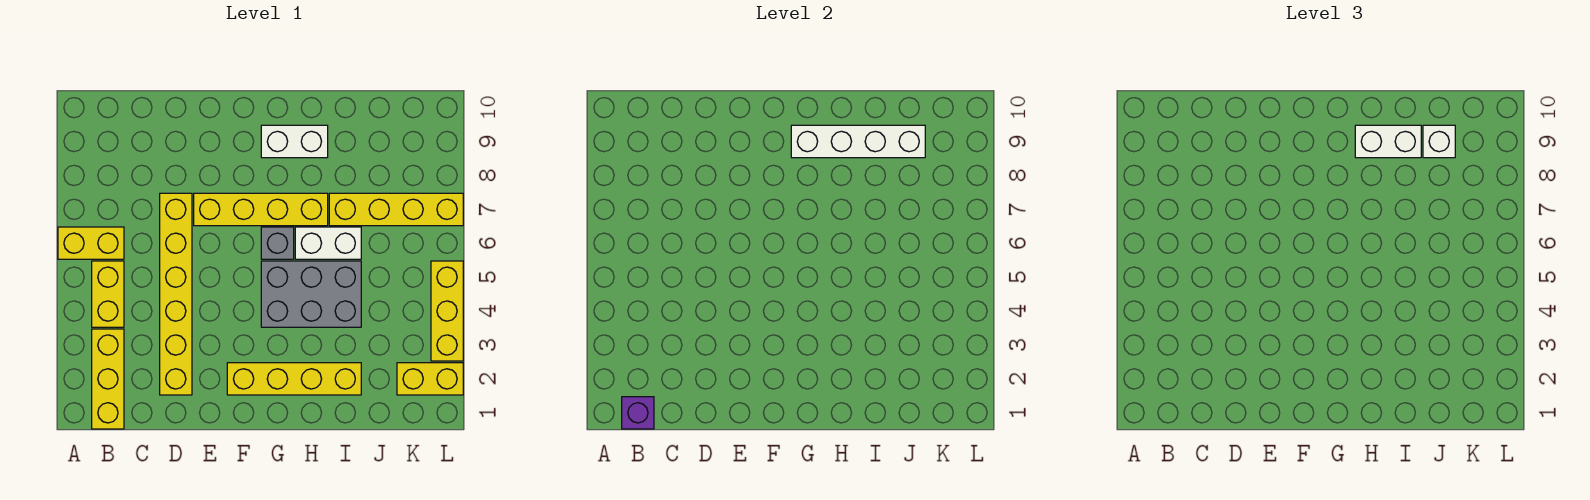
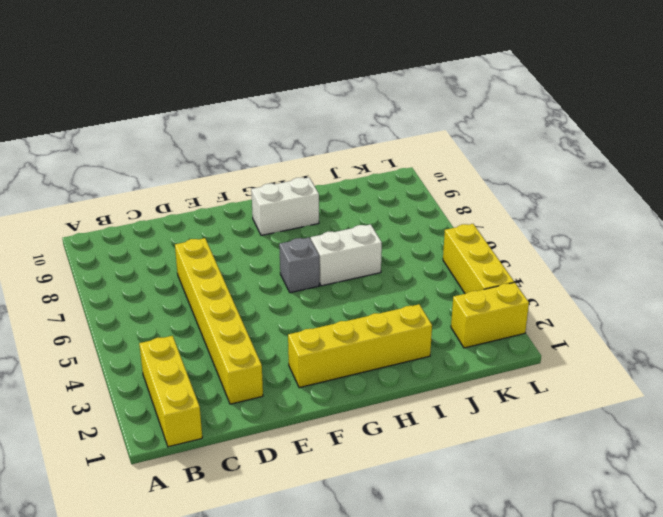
none -> yellow 1x2 brick [58,227,124,259]
none -> yellow 1x2 brick [92,261,124,327]
none -> yellow 1x4 brick [194,193,328,226]

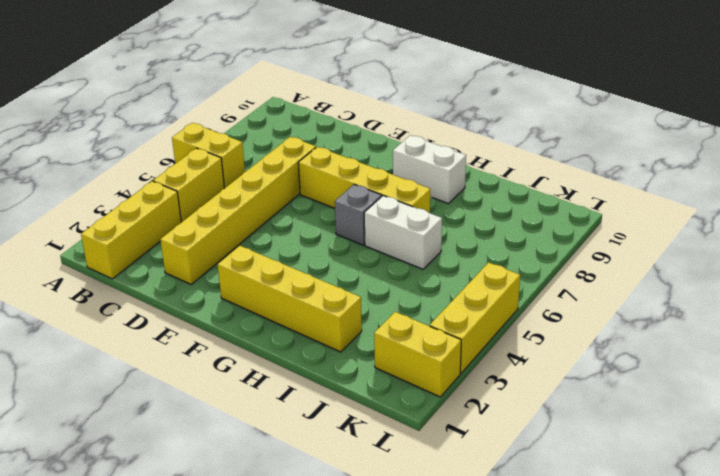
none -> grey 2x3 brick [261,261,361,327]
none -> yellow 1x4 brick [329,193,463,226]
none -> purple 1x1 brick [622,397,654,429]

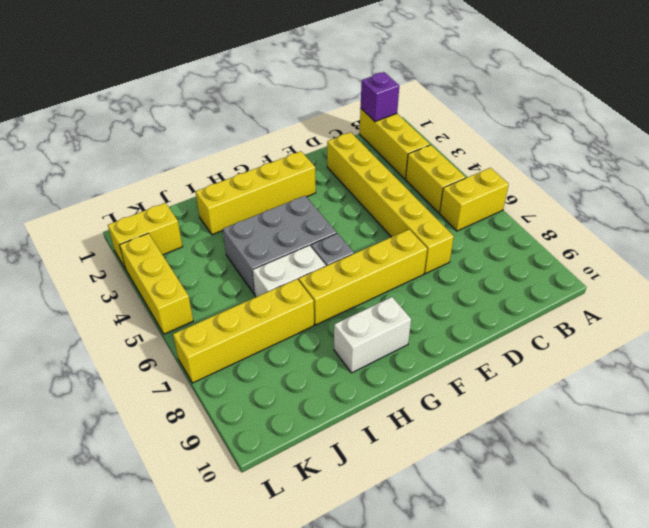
none -> white 1x4 brick [791,125,925,158]
none -> white 1x2 brick [1355,125,1421,158]
none -> white 1x1 brick [1423,125,1455,158]

